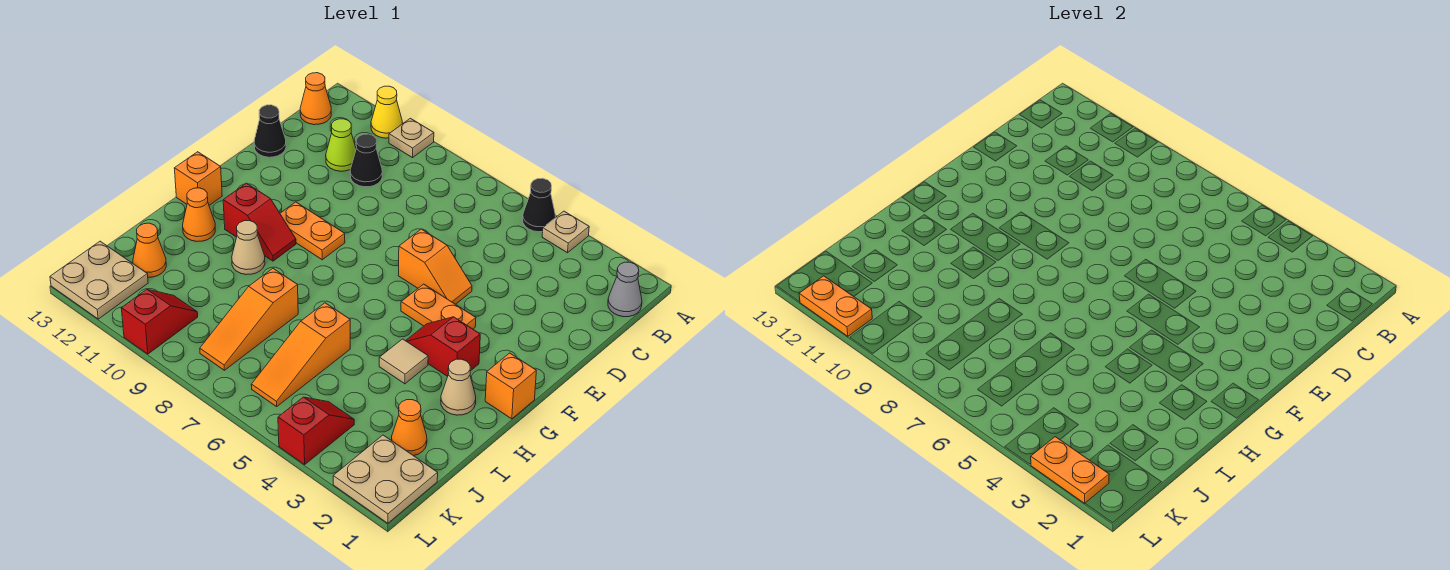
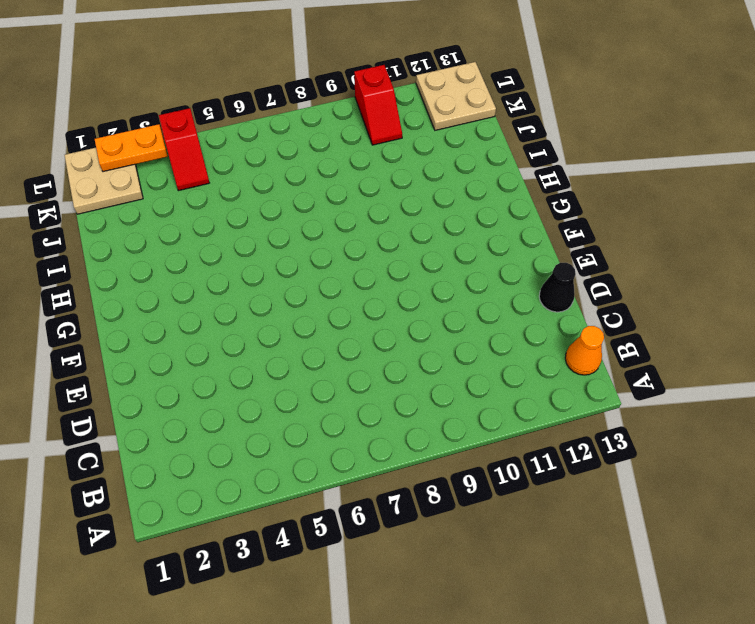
none -> tan 1x1 plate [542,211,589,253]
none -> black 1x1 cone [523,178,555,232]
none -> tan 1x1 plate [389,118,434,158]
none -> yellow 1x1 cone [371,86,402,138]

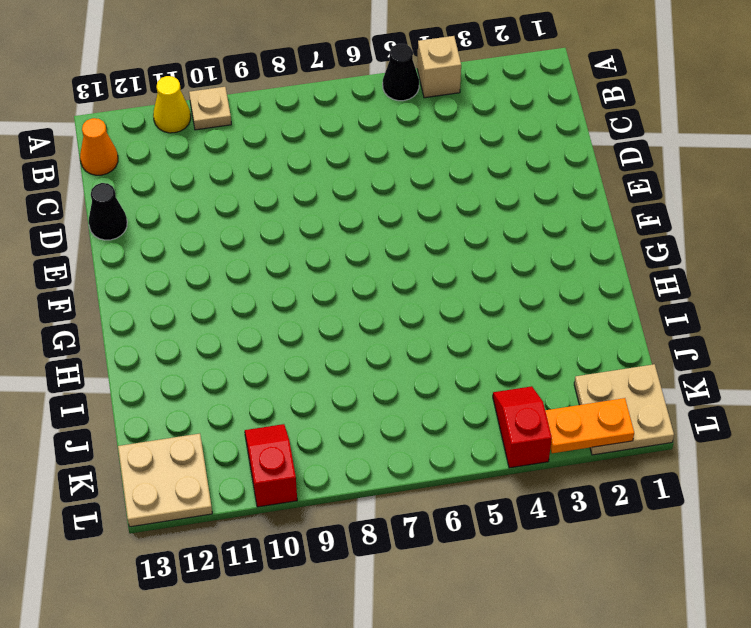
tan 1x1 brick [417,36,461,98] -> tan 1x1 plate [542,211,589,253]
none -> grey 1x1 cone [608,262,642,317]
none -> black 1x1 cone [350,134,382,187]
none -> lime 1x1 cone [326,119,356,171]
none -> orange 1x2 slope [398,229,472,304]

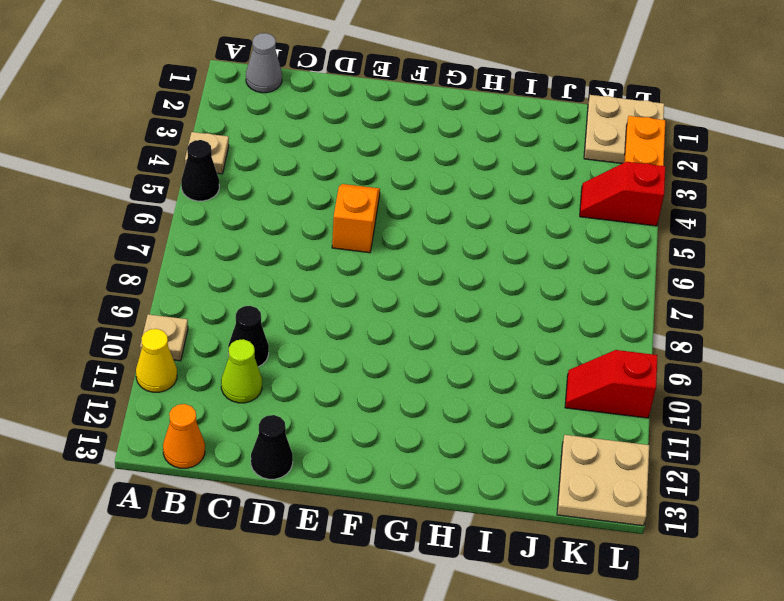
none -> orange 1x2 plate [401,284,476,329]
none -> orange 1x2 plate [280,202,345,260]
none -> orange 1x1 brick [485,353,536,419]
none -> red 1x2 slope [406,317,480,377]

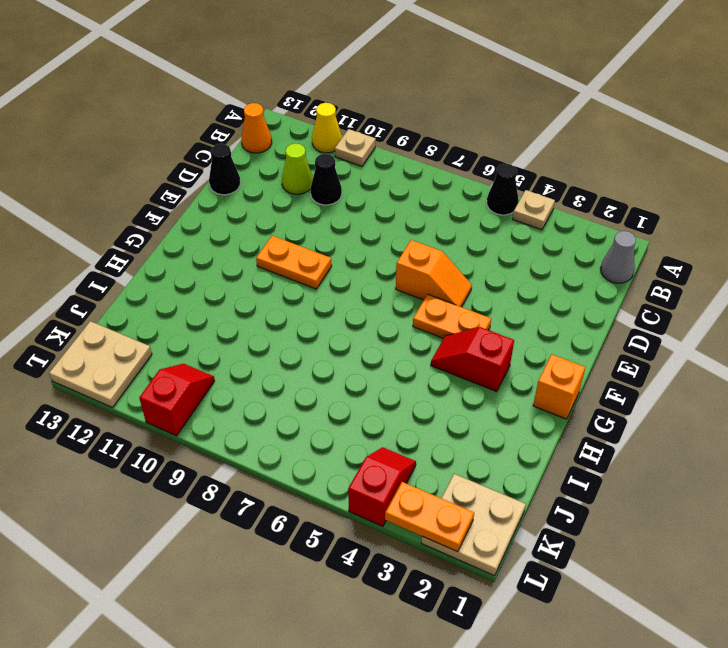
none -> red 1x2 slope [223,183,296,261]
none -> orange 1x1 brick [174,152,222,205]
none -> tan 1x1 cone [441,359,476,415]
none -> tan 1x1 tile [379,339,428,384]

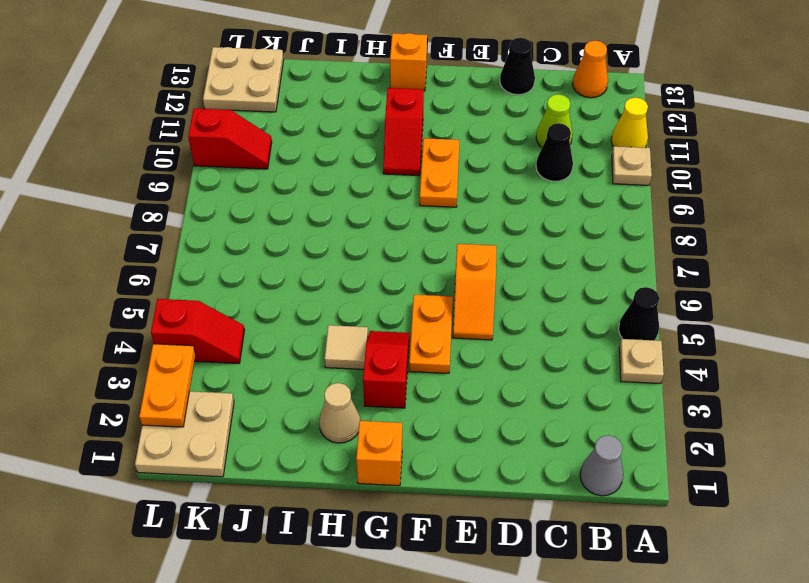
none -> tan 1x1 cone [232,221,265,275]
none -> orange 1x1 cone [183,188,215,241]
none -> orange 1x3 slope [251,303,350,407]
none -> orange 1x3 slope [200,269,298,370]

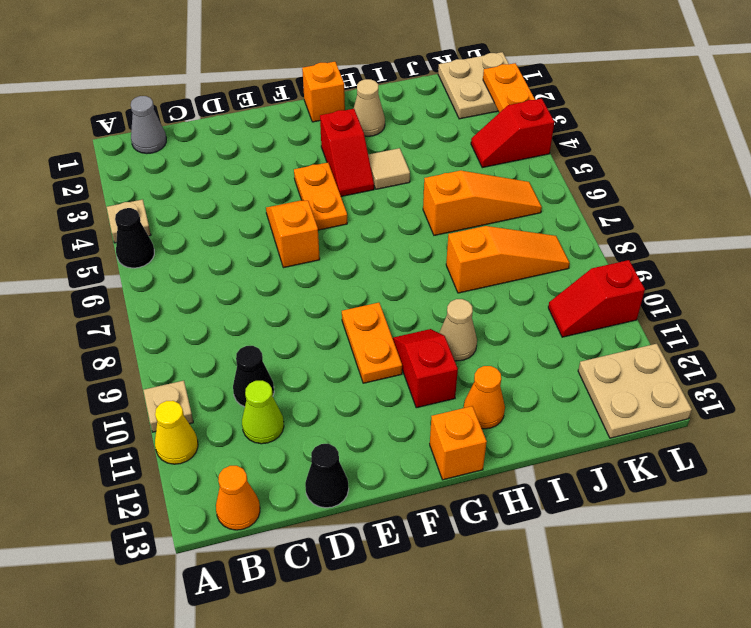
none -> orange 1x1 cone [392,400,427,456]
none -> orange 1x1 cone [133,223,166,277]
none -> orange 1x2 plate [799,276,872,336]

